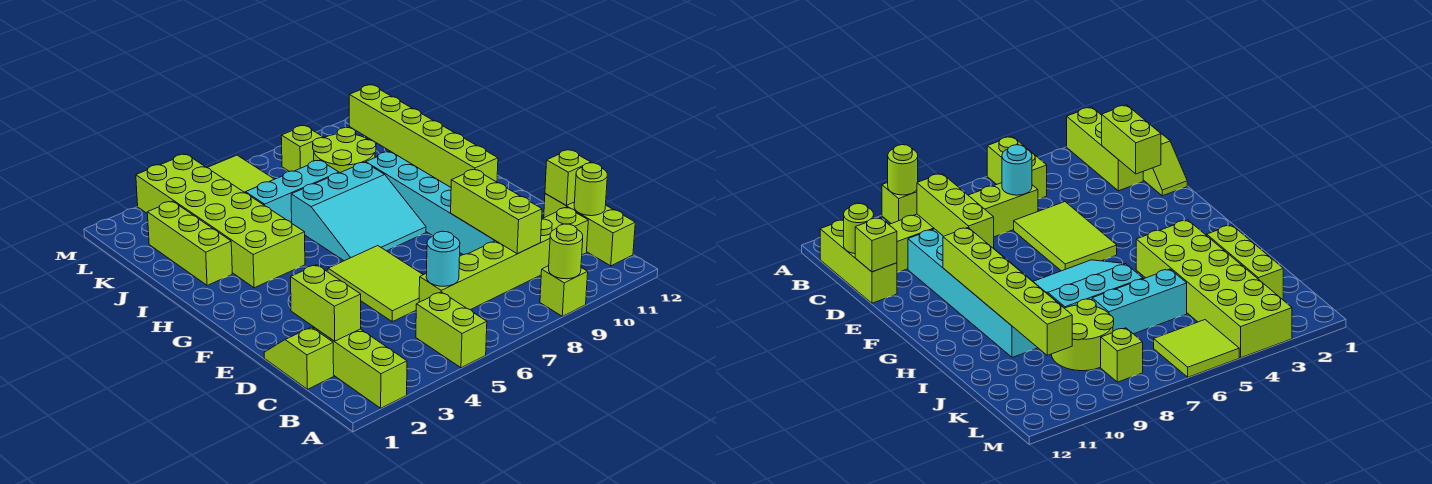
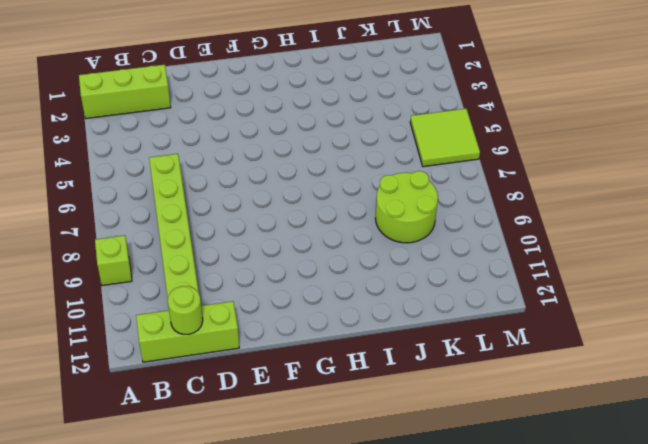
none -> lime 1x2 brick [416,292,487,368]
none -> lime 1x2 slope [264,327,334,389]
none -> lime 2x3 tile [328,246,423,322]

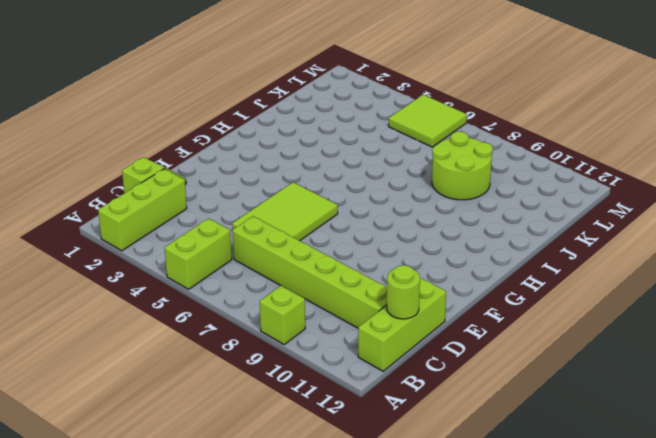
none -> cyan 2x6 brick [366,151,495,255]
none -> cyan 3x3 slope [291,162,426,261]
none -> lime 2x6 brick [136,154,305,288]

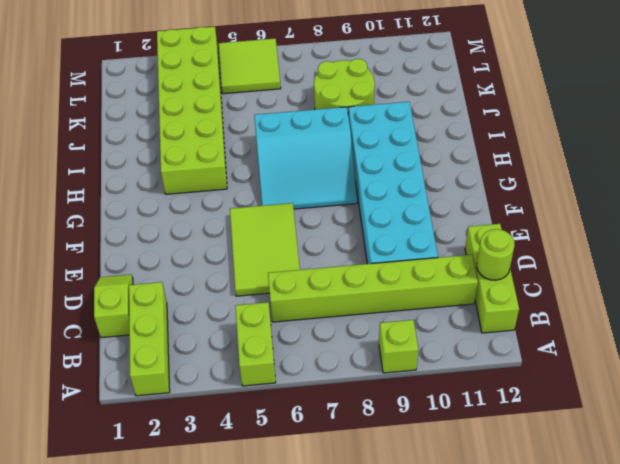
none -> lime 1x3 brick [147,201,232,285]
none -> cyan 1x3 brick [246,160,339,223]
none -> lime 1x1 brick [281,126,323,171]

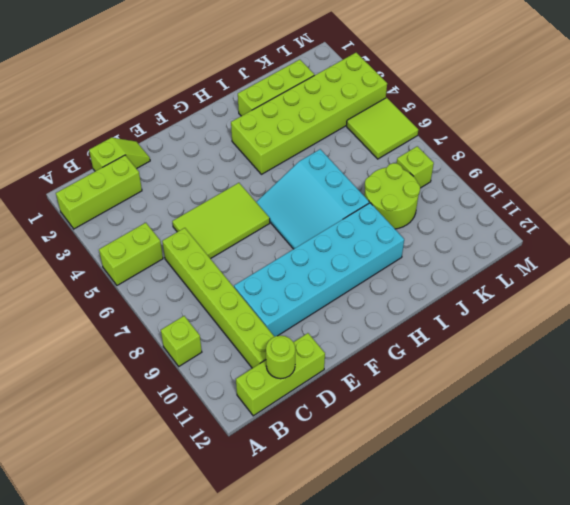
none -> cyan 1x3 brick [246,160,339,223]
none -> lime 1x1 round brick [549,224,583,279]
none -> lime 1x2 brick [291,265,361,341]

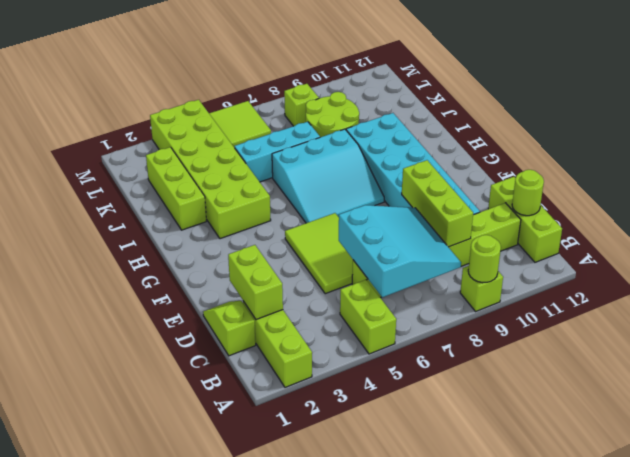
cyan 3x3 slope [339,205,461,297] -> cyan 1x1 round brick [426,231,460,286]
none -> lime 1x1 brick [545,150,591,206]
none -> lime 1x6 brick [349,85,498,187]

